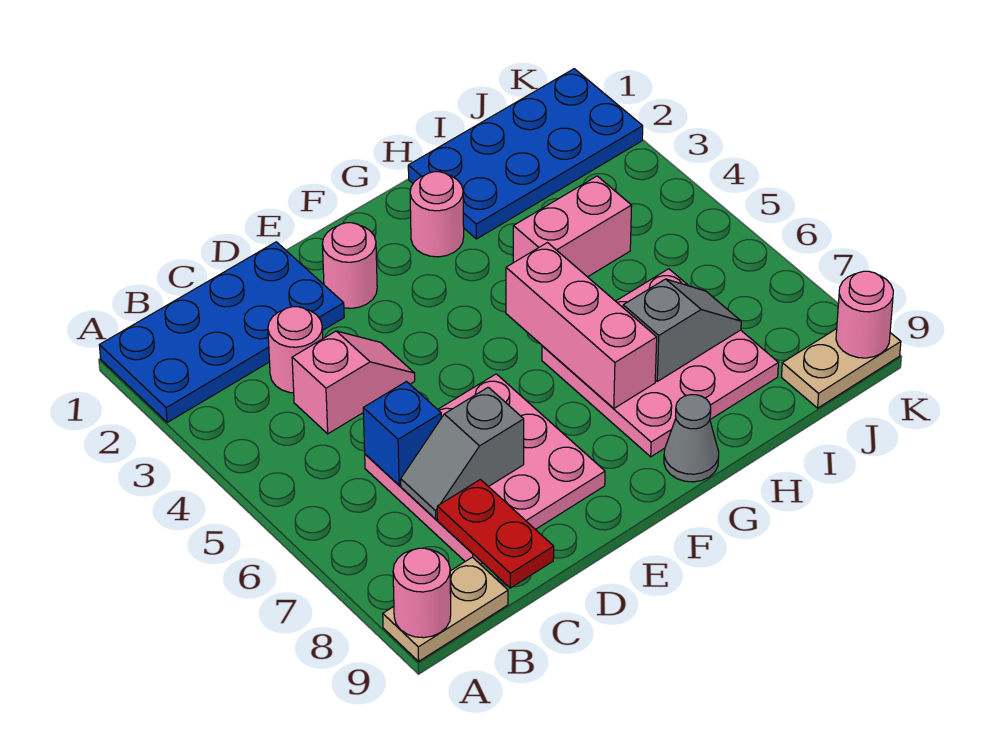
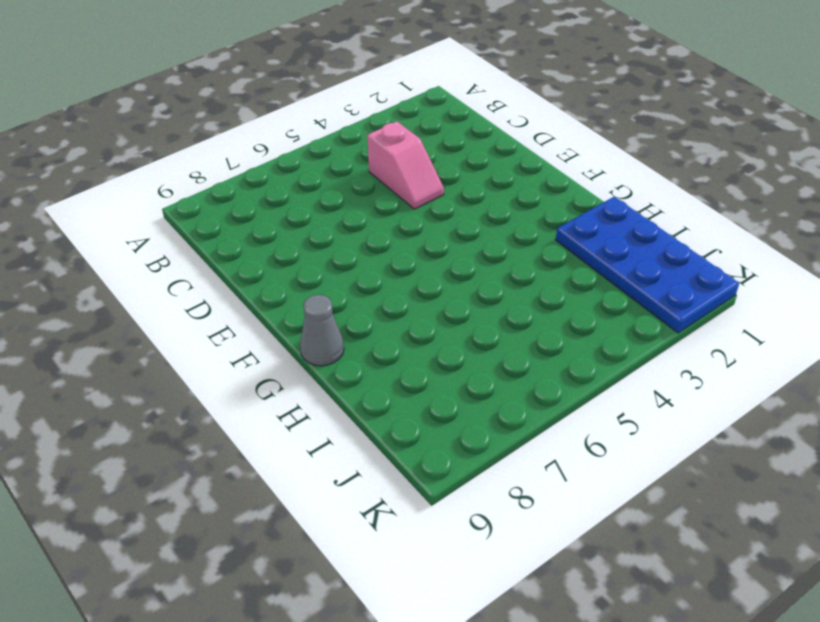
none -> blue 2x4 plate [99,242,344,423]
none -> tan 1x2 plate [383,557,508,661]
none -> pink 1x1 round brick [268,307,323,393]

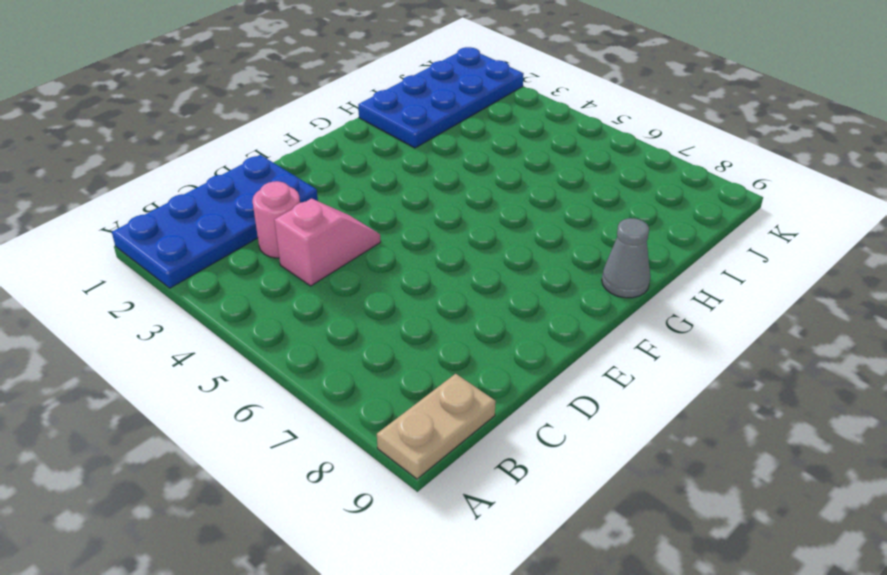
none -> pink 3x3 plate [365,374,605,564]
none -> pink 1x1 round brick [322,223,377,308]
none -> pink 1x1 round brick [410,172,464,257]

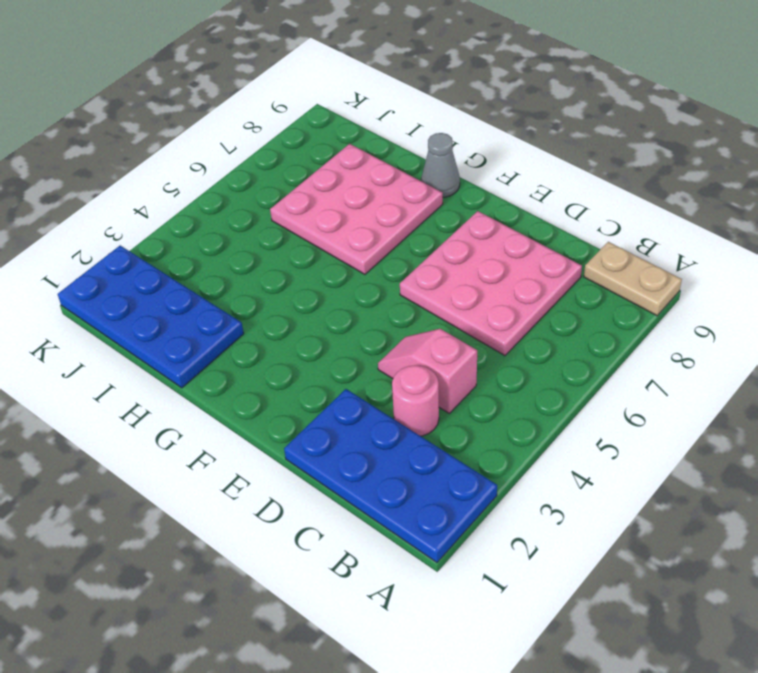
none -> pink 1x1 round brick [322,223,377,308]
none -> pink 1x1 round brick [410,172,464,257]
none -> pink 1x2 brick [513,176,632,277]

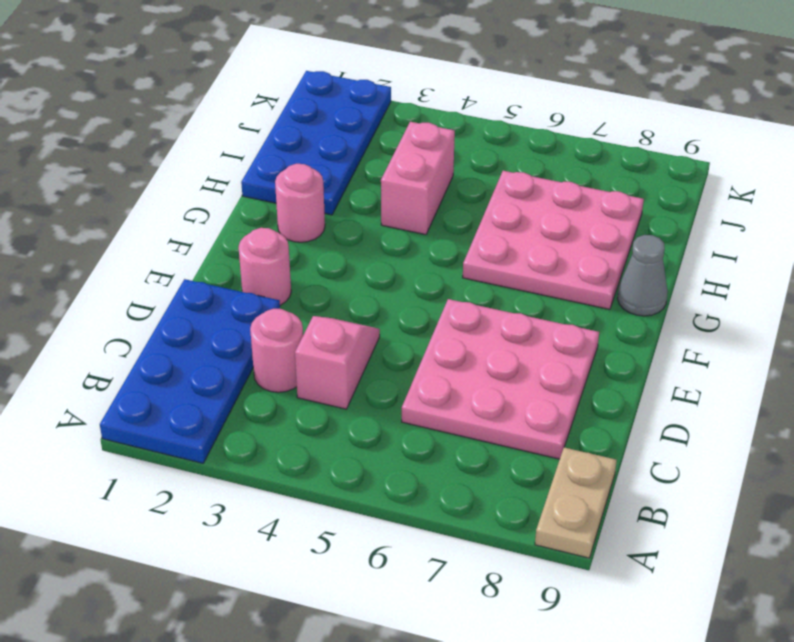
none -> tan 1x2 plate [782,329,901,408]
none -> pink 1x1 round brick [393,548,451,638]
none -> blue 1x1 brick [363,382,442,485]

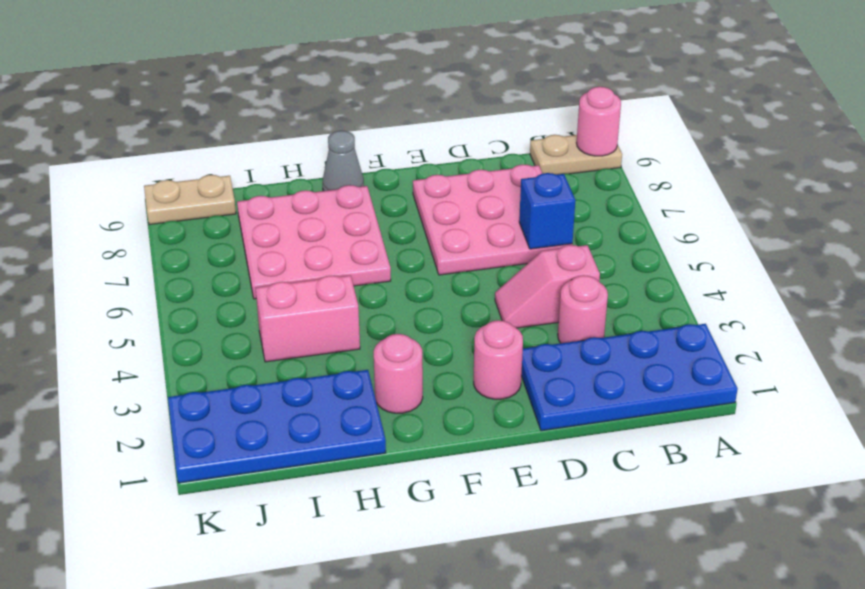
none -> grey 1x2 slope [401,387,524,519]
none -> red 1x2 plate [437,480,554,588]
none -> pink 1x3 brick [506,243,657,408]

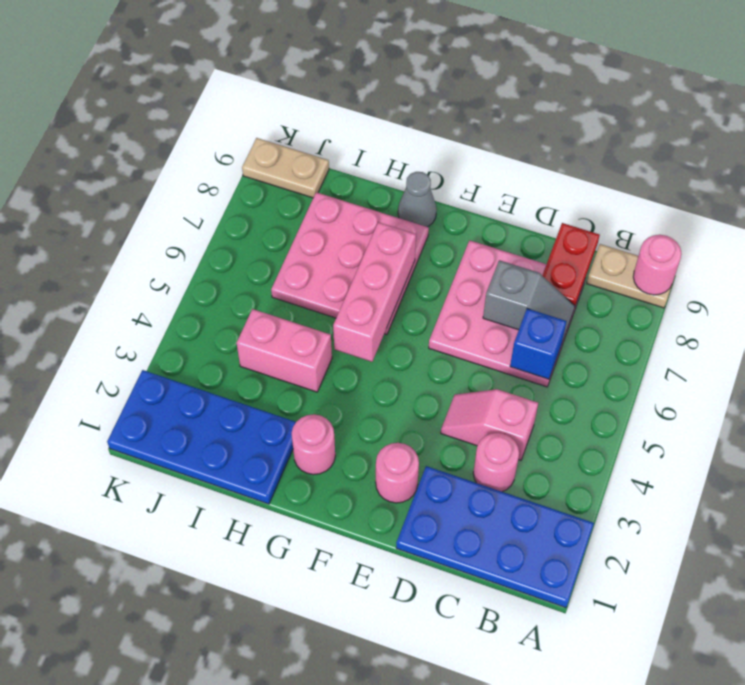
none -> grey 1x2 slope [623,279,741,381]
none -> pink 1x1 round brick [836,271,893,358]

